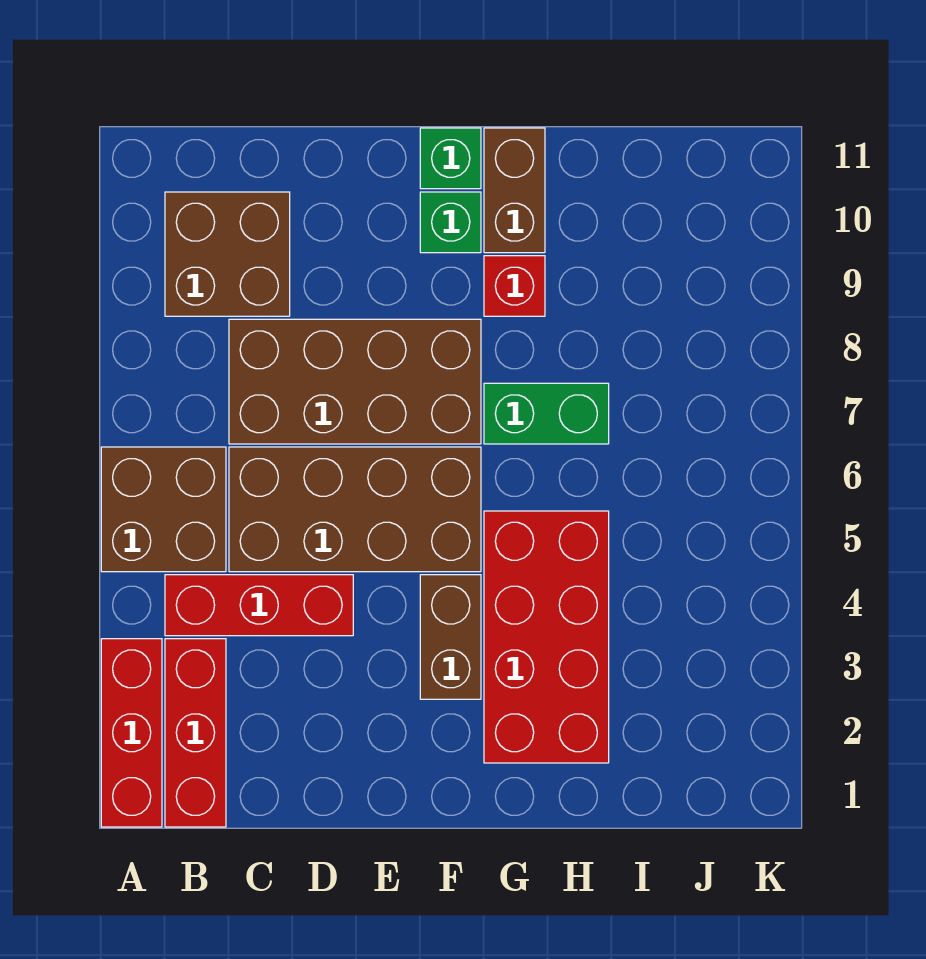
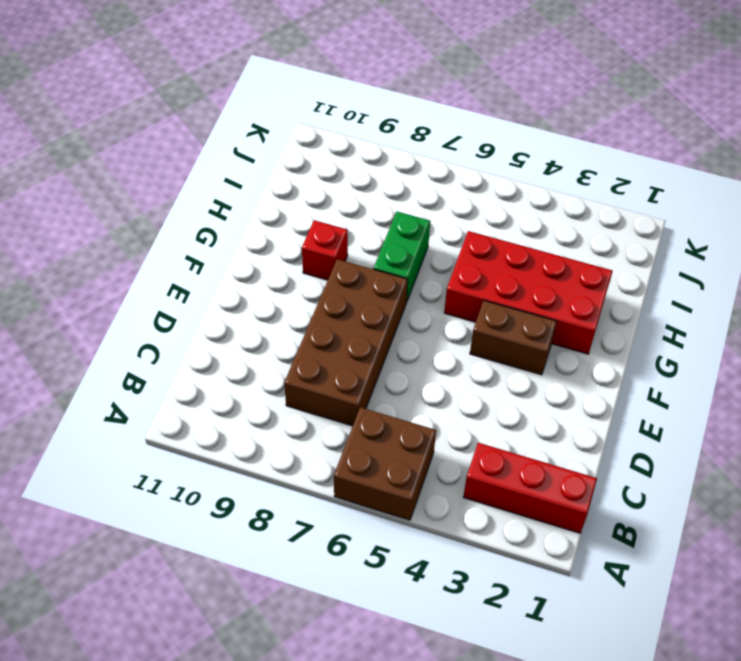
none -> red 1x3 brick [101,639,162,827]
none -> red 1x3 brick [165,575,353,636]
none -> brown 2x2 brick [165,192,290,316]

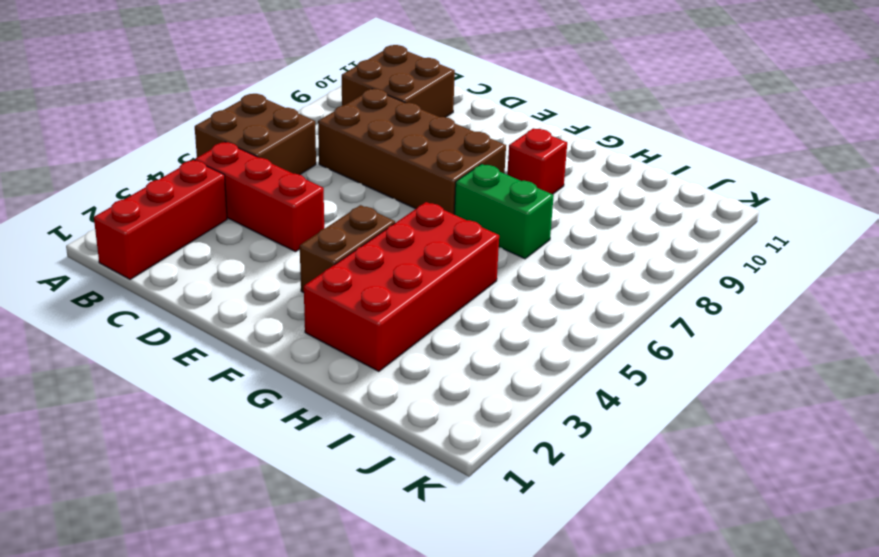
none -> red 1x3 brick [101,639,162,827]
none -> brown 2x4 brick [229,447,481,572]
none -> green 1x1 brick [420,192,481,253]

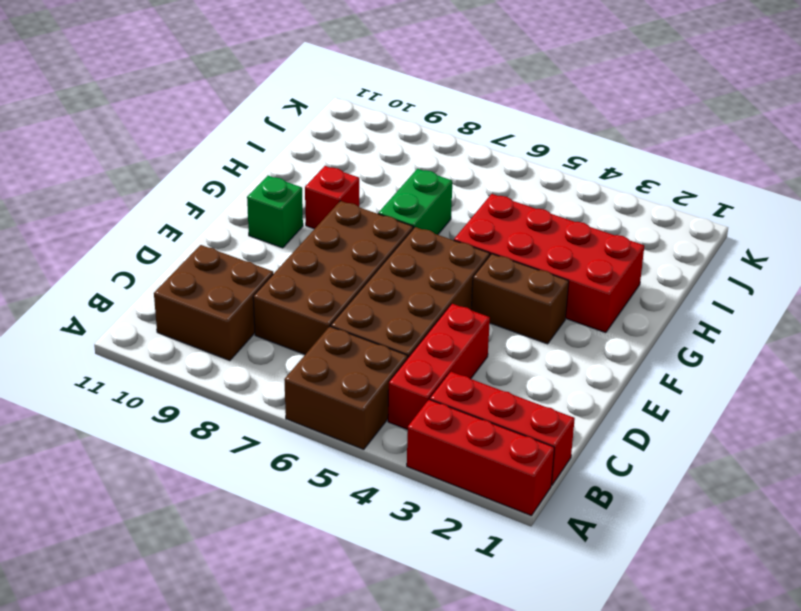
none -> green 1x1 brick [420,128,481,189]
none -> brown 1x2 brick [484,128,545,253]

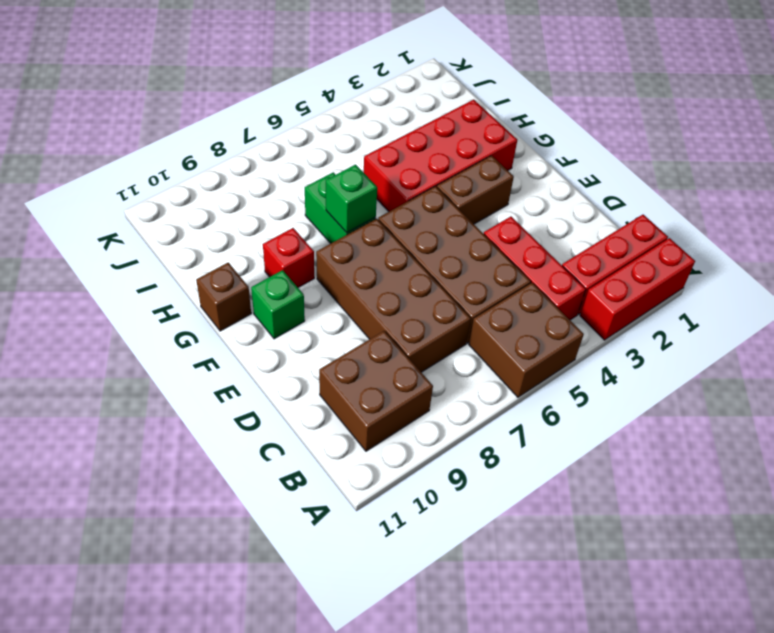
green 1x1 brick [326,165,377,233] -> green 1x1 brick moved to [420,128,481,189]
brown 1x1 brick [196,263,251,331] -> brown 1x2 brick [484,128,545,253]

